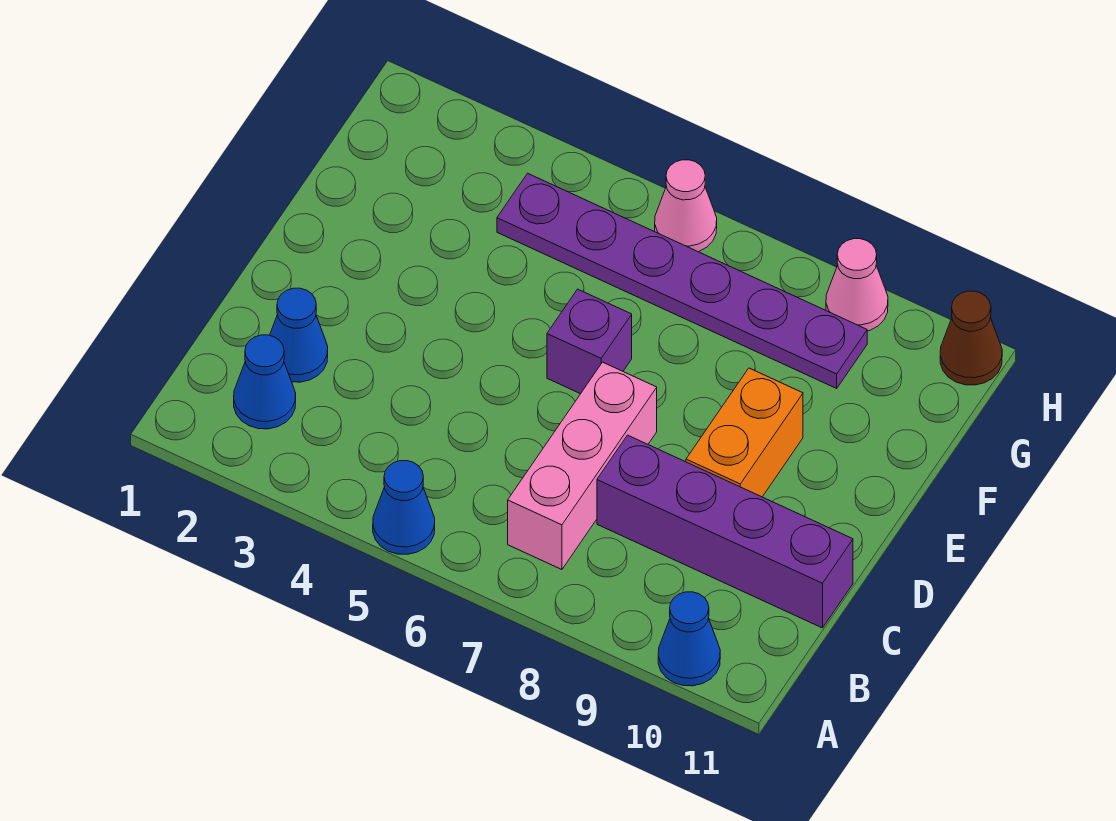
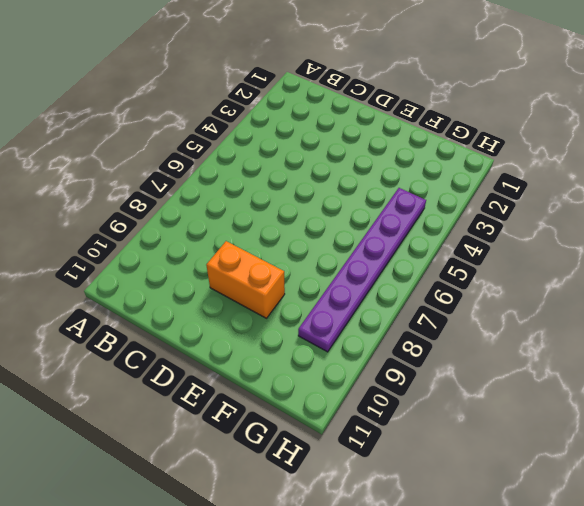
none -> blue 1x1 cone [373,461,435,554]
none -> blue 1x1 cone [658,592,720,686]
none -> blue 1x1 cone [234,335,296,429]

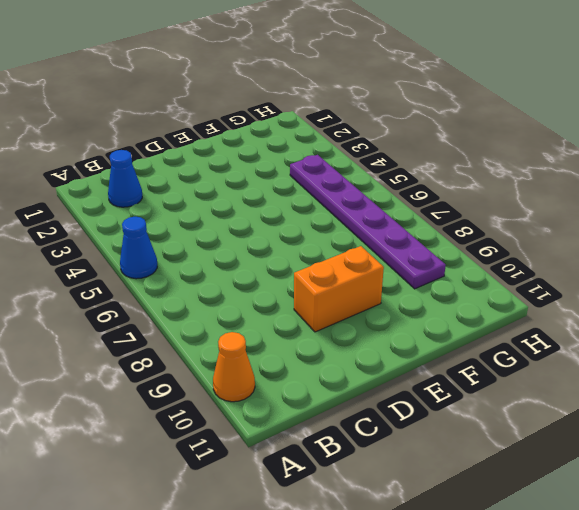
orange 1x1 cone [213,332,255,402] -> blue 1x1 cone [658,592,720,686]
none -> pink 1x3 brick [508,362,657,570]
none -> blue 1x1 cone [270,288,328,382]
none -> purple 1x4 brick [597,435,853,628]

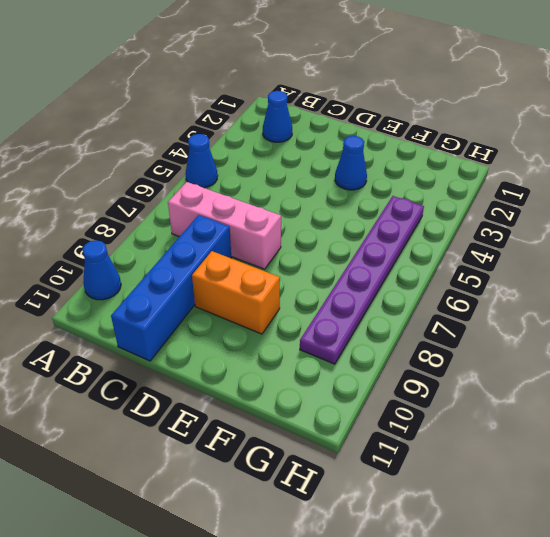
blue 1x4 brick [111,215,231,361] -> purple 1x4 brick [597,435,853,628]
blue 1x1 cone [335,136,367,190] -> blue 1x1 cone moved to [270,288,328,382]
none -> purple 1x1 brick [547,289,632,394]
none -> pink 1x1 cone [655,160,717,252]
none -> pink 1x1 cone [826,239,888,331]

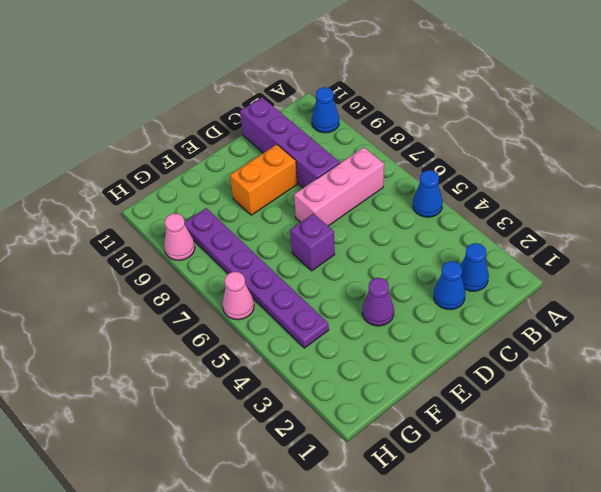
purple 1x1 cone [362,278,394,326] -> none
none -> brown 1x1 cone [940,291,1002,385]

